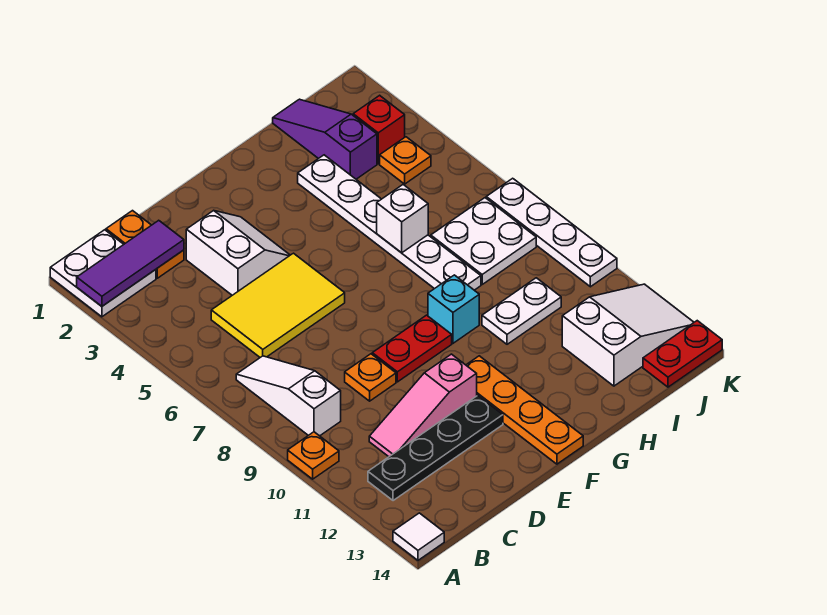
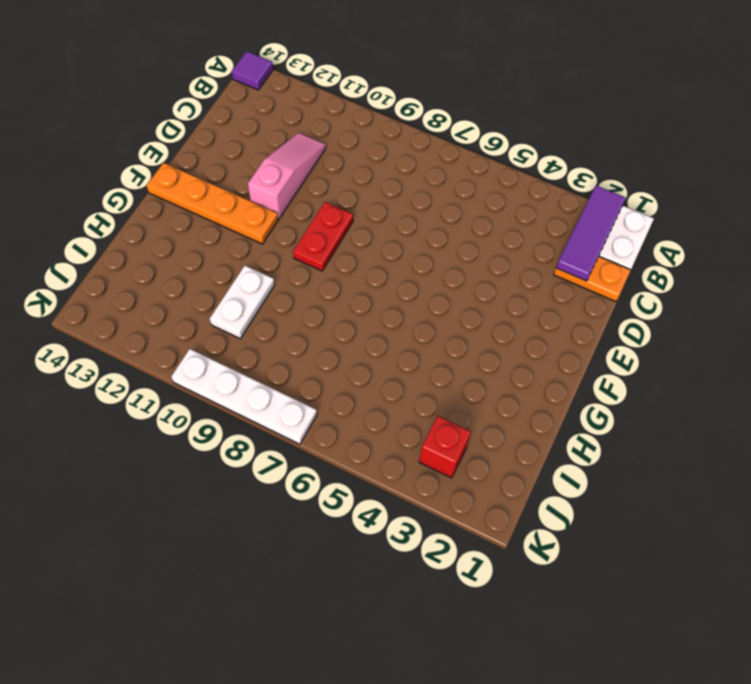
purple 1x1 tile [232,51,273,90] -> white 1x1 tile [393,513,444,560]
none -> orange 1x1 plate [288,432,339,479]
none -> white 1x3 slope [236,356,341,436]
none -> black 1x4 plate [368,395,503,501]

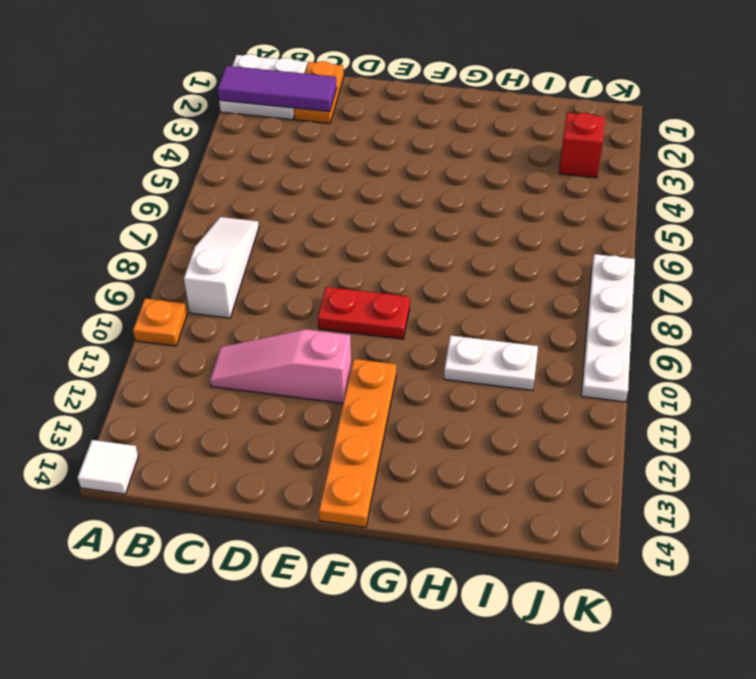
none -> black 1x4 plate [368,395,503,501]
none -> yellow 2x3 tile [211,253,345,357]
none -> white 2x2 slope [186,210,290,295]

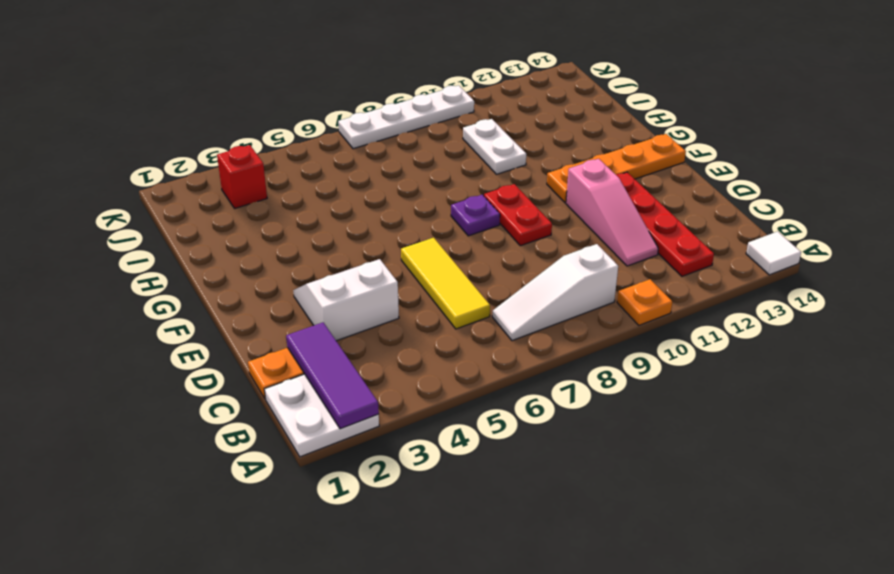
red 1x4 plate [616,172,714,276] -> black 1x4 plate [368,395,503,501]
yellow 1x3 tile [401,238,490,329] -> yellow 2x3 tile [211,253,345,357]
purple 1x1 plate [451,195,500,236] -> none
none -> orange 1x1 plate [345,354,396,401]
none -> cyan 1x1 brick [428,275,479,343]
none -> white 1x6 plate [298,155,481,290]

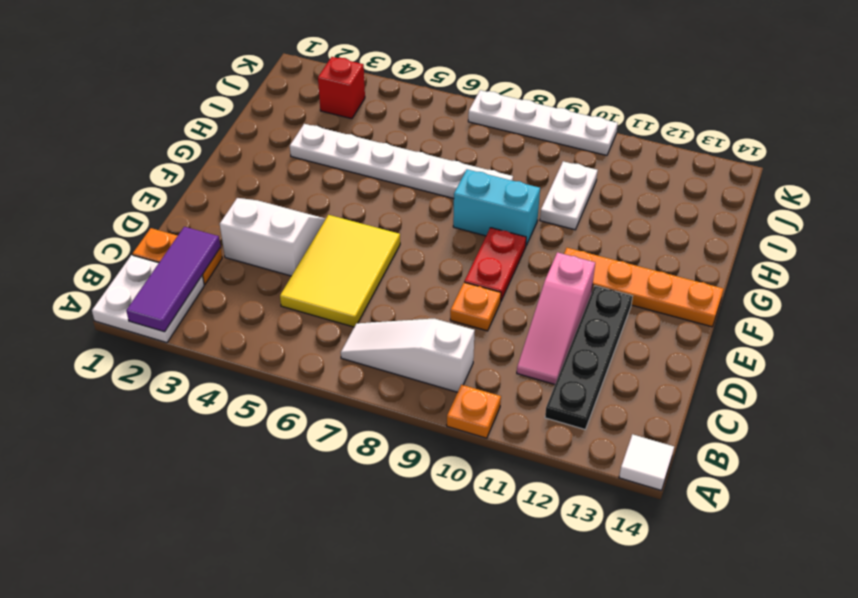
cyan 1x2 brick [453,169,540,245] -> cyan 1x1 brick [428,275,479,343]
none -> purple 1x3 slope [273,99,377,179]
none -> white 2x2 plate [431,198,536,284]
none -> white 2x3 slope [562,284,694,386]

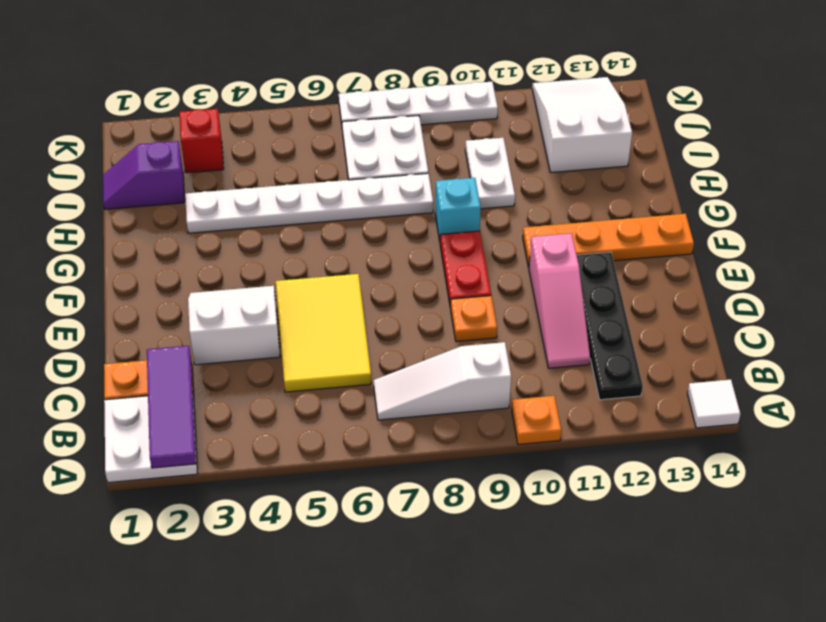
purple 1x2 slope [103,141,185,209] -> purple 1x3 slope [273,99,377,179]
none -> orange 1x1 plate [380,137,431,184]
none -> red 1x2 plate [643,321,722,387]
none -> white 1x1 brick [377,185,428,253]

